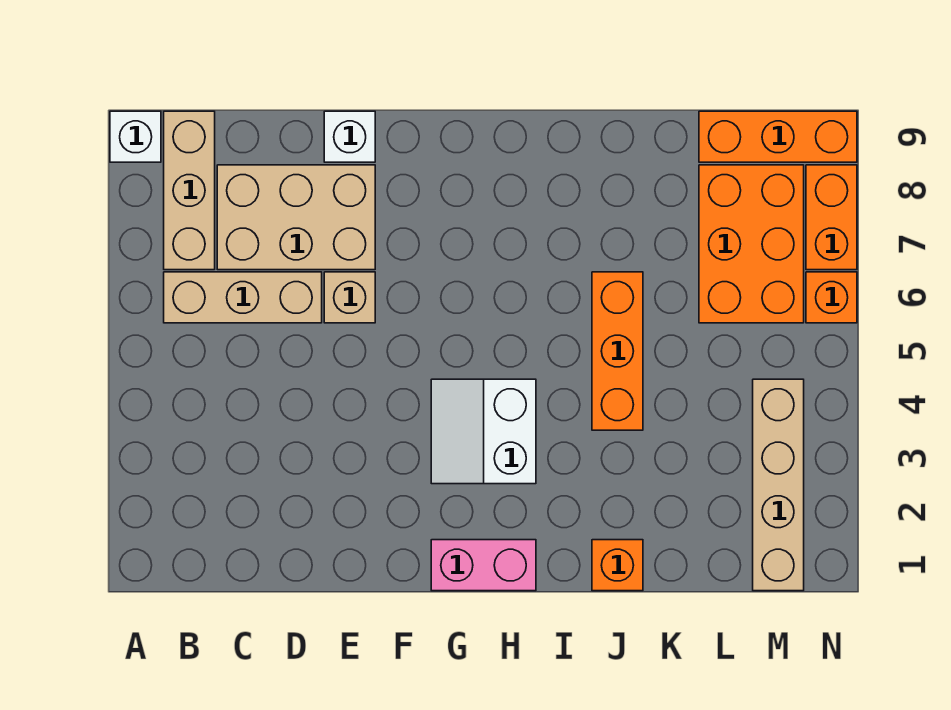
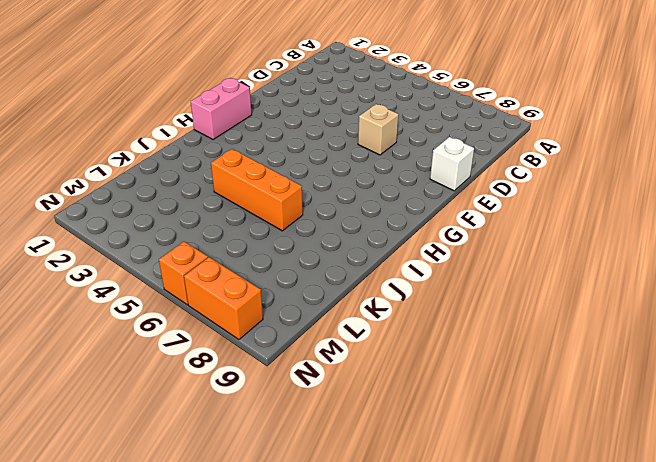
none -> white 1x1 brick [110,111,161,162]
none -> tan 1x3 brick [164,272,322,323]
none -> tan 1x3 brick [164,111,215,270]

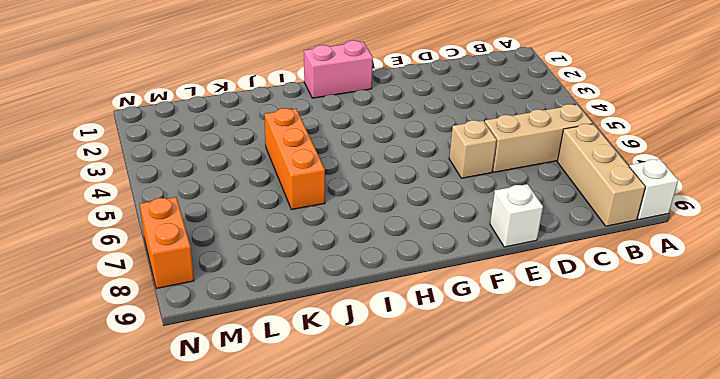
none -> tan 2x3 brick [217,165,375,270]
none -> white 2x2 slope [431,379,536,484]
none -> orange 1x1 brick [592,540,643,591]

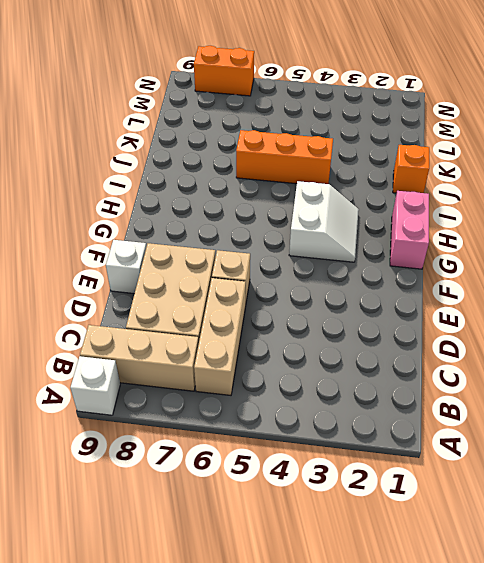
white 2x2 slope [289,181,359,262] -> white 2x2 slope turned to [431,379,536,484]
none -> orange 2x3 brick [699,165,804,323]
none -> orange 1x3 brick [699,111,857,162]
none -> tan 1x4 brick [753,379,804,591]

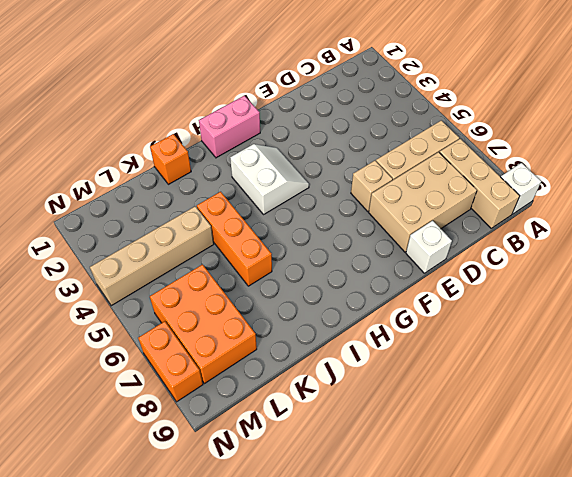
tan 1x4 brick [90,206,214,306] -> tan 1x4 brick turned to [753,379,804,591]
none -> orange 1x3 brick [699,111,857,162]
none -> orange 1x1 brick [806,272,857,323]

